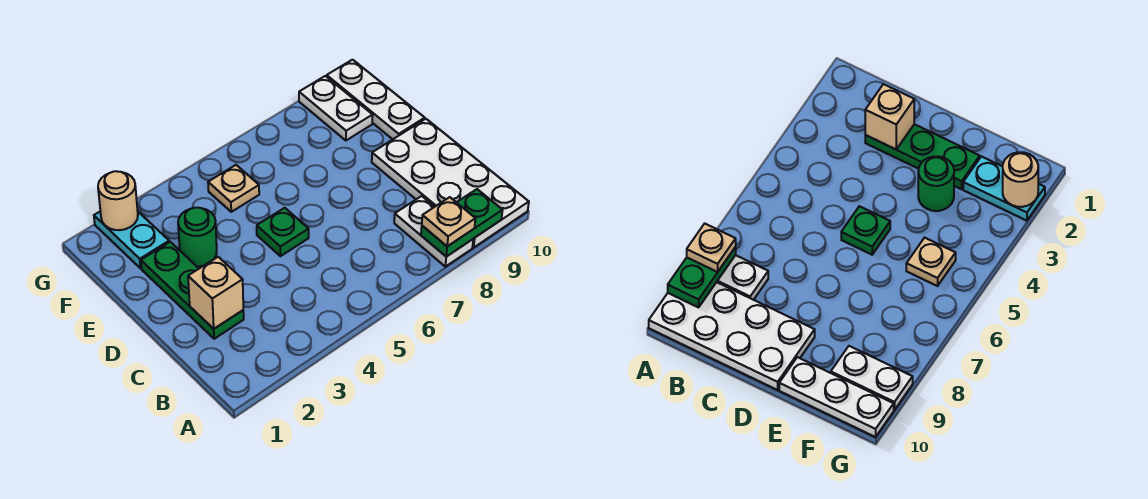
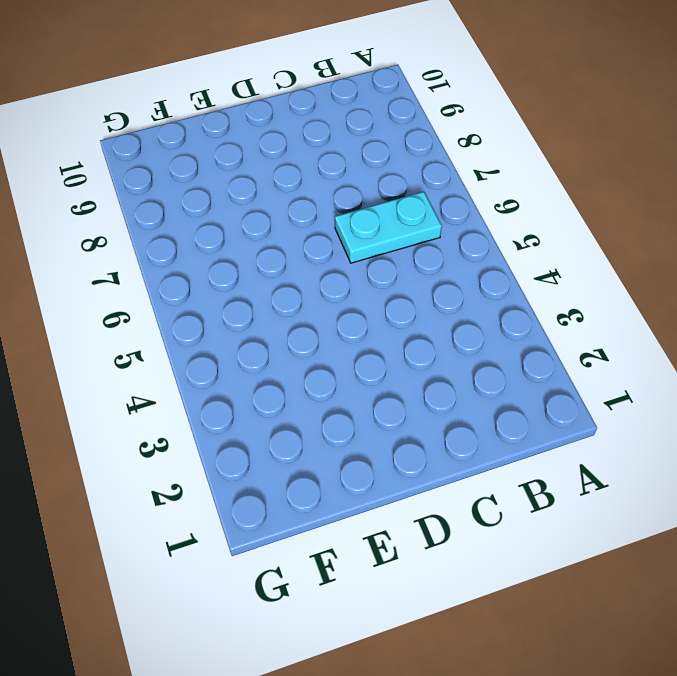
cyan 1x2 plate [335,192,442,263] -> cyan 1x2 plate moved to [94,211,169,268]
none -> white 1x2 plate [394,196,473,267]
none -> white 2x4 plate [372,119,529,247]
none -> green 1x3 plate [141,242,244,339]

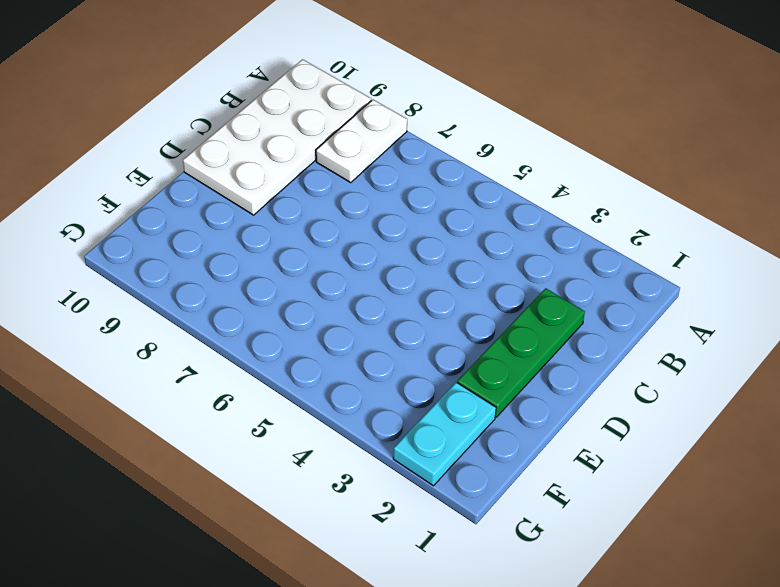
none -> green 1x1 plate [257,208,309,256]
none -> green 1x1 round brick [178,208,217,266]
none -> white 1x3 plate [327,60,425,139]

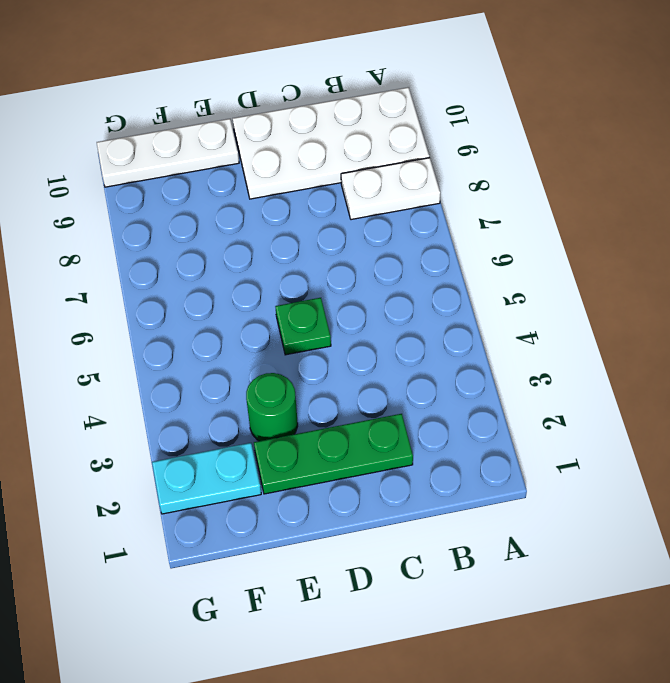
none -> tan 1x1 plate [208,165,259,212]
none -> white 1x2 plate [299,76,373,141]
none -> green 1x2 plate [421,189,503,257]

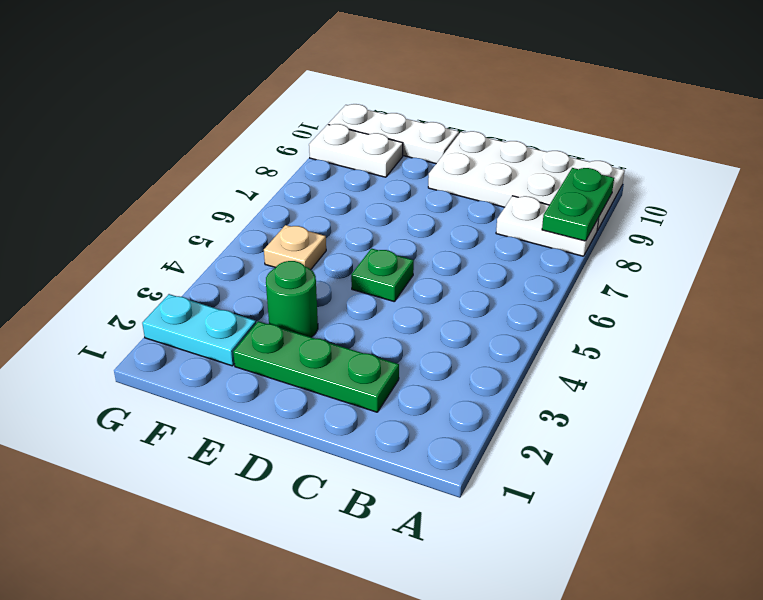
none -> tan 1x1 brick [188,257,243,329]
none -> tan 1x1 round brick [98,171,138,230]
none -> tan 1x1 plate [422,197,475,246]

